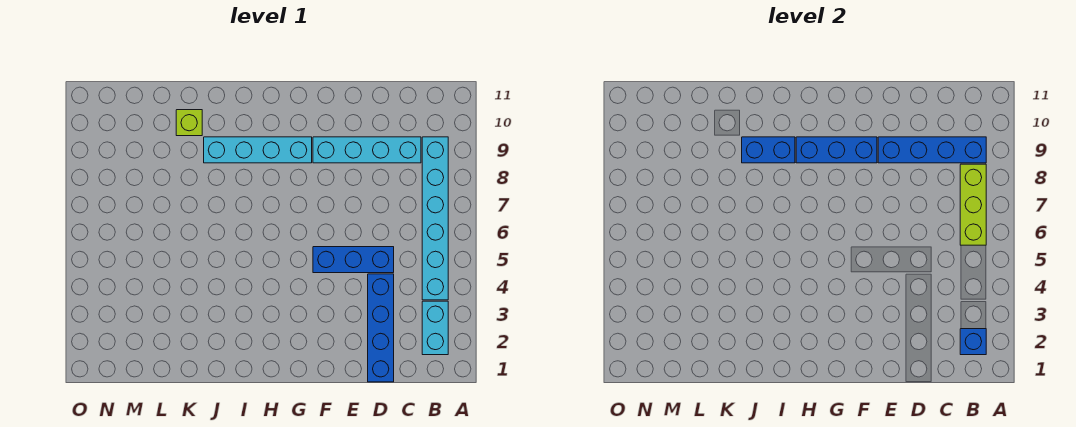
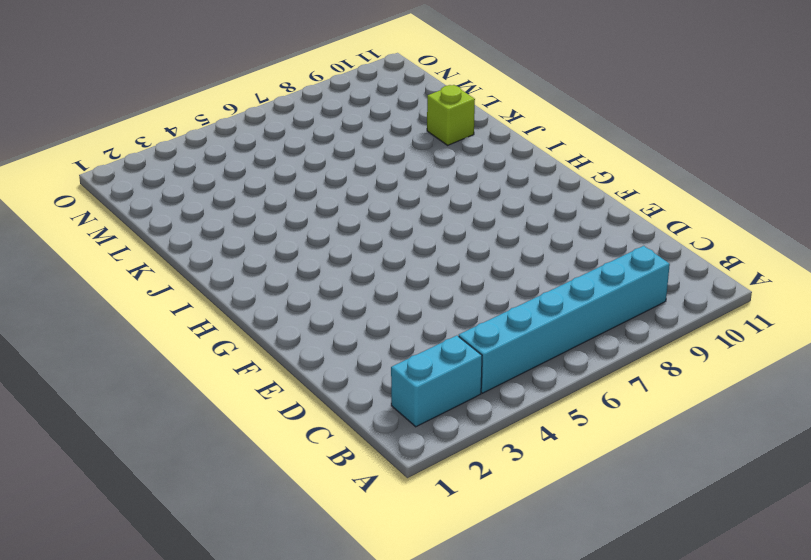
none -> cyan 1x4 brick [313,137,421,163]
none -> blue 1x4 brick [368,274,394,382]
none -> blue 1x3 brick [313,247,394,273]

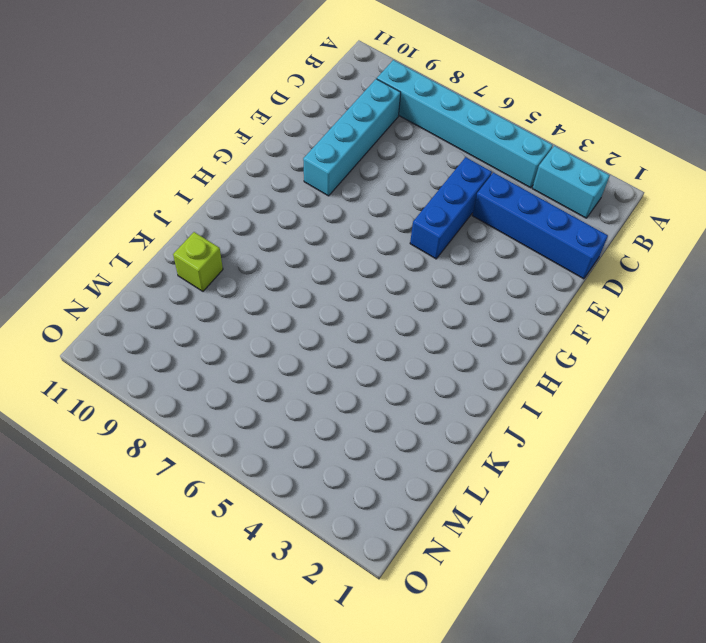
none -> cyan 1x4 brick [204,137,312,163]
none -> blue 1x1 brick [960,329,986,355]
none -> lime 1x3 brick [960,164,986,245]

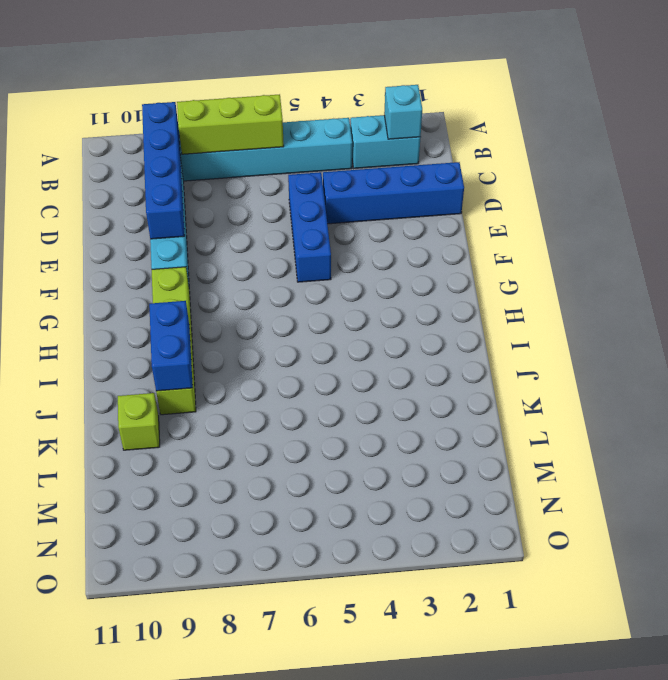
cyan 1x1 brick [384,85,422,139] -> blue 1x1 brick [960,329,986,355]
lime 1x4 brick [152,267,196,415] -> cyan 1x4 brick [204,137,312,163]
none -> blue 1x3 brick [796,137,877,163]

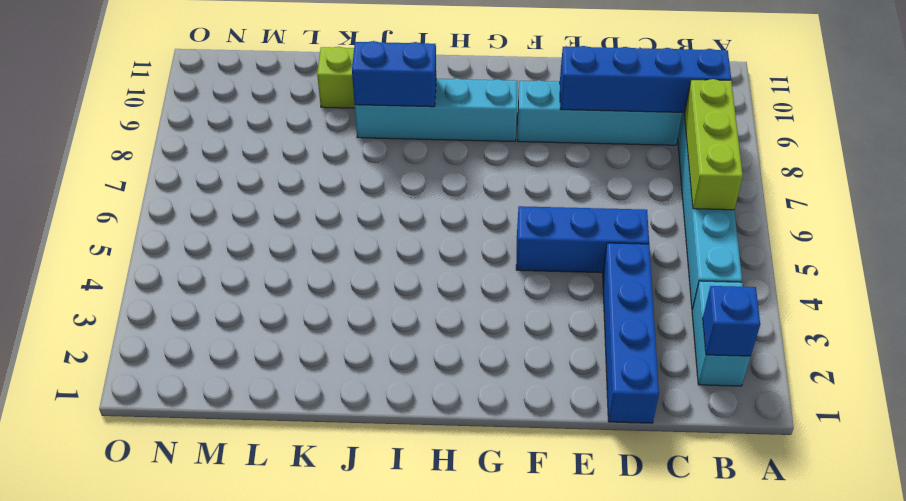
none -> blue 1x3 brick [796,137,877,163]

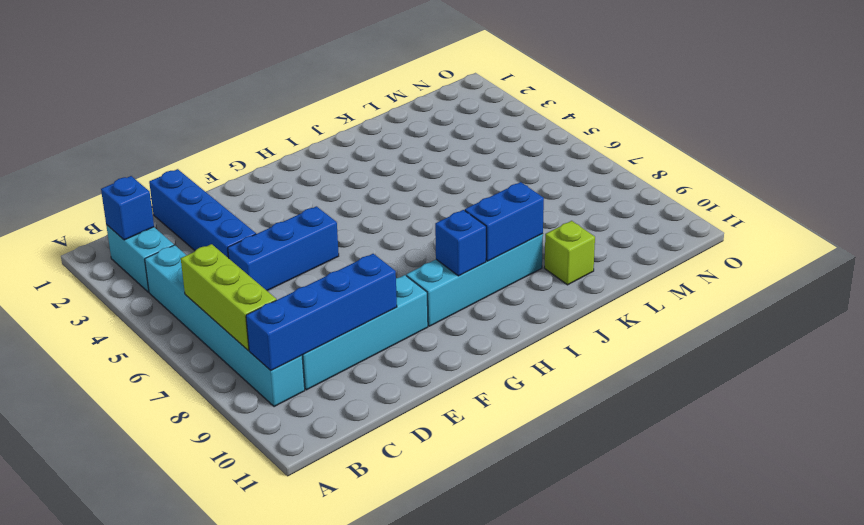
blue 1x1 brick [435,210,486,276] -> blue 1x3 brick [796,137,877,163]

